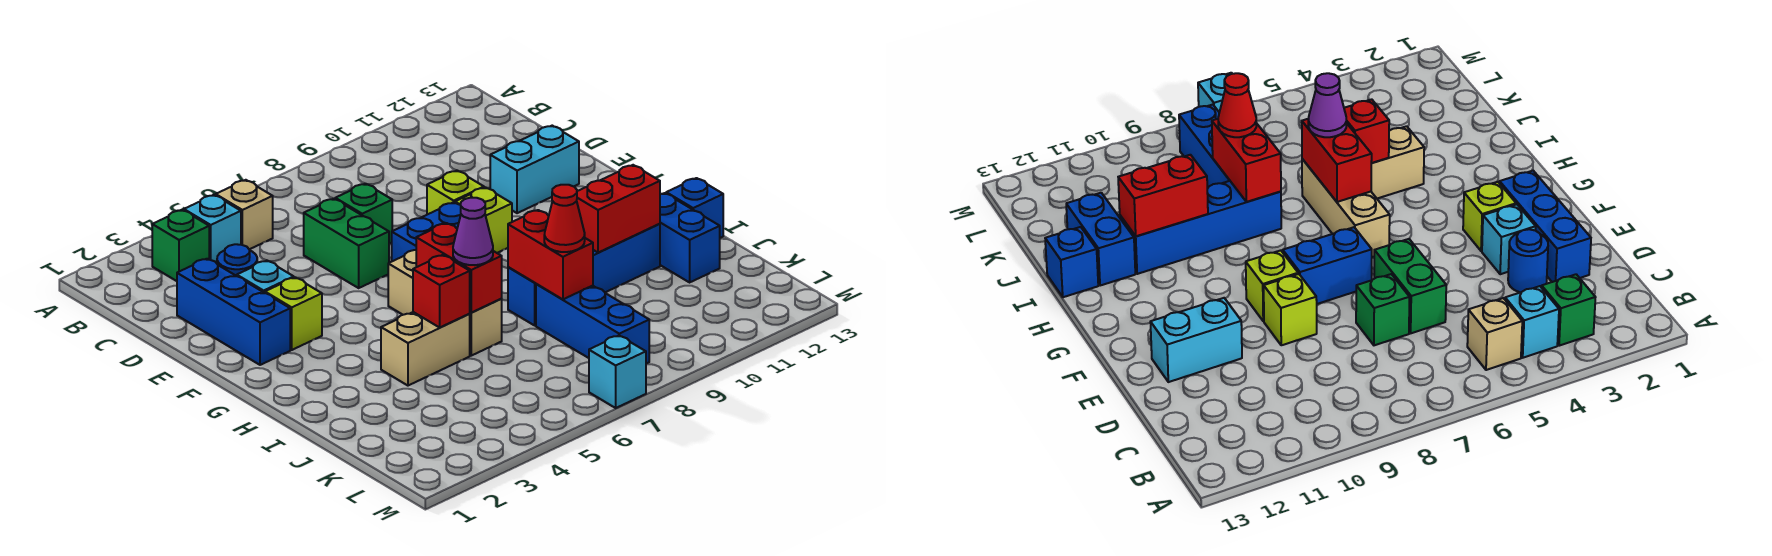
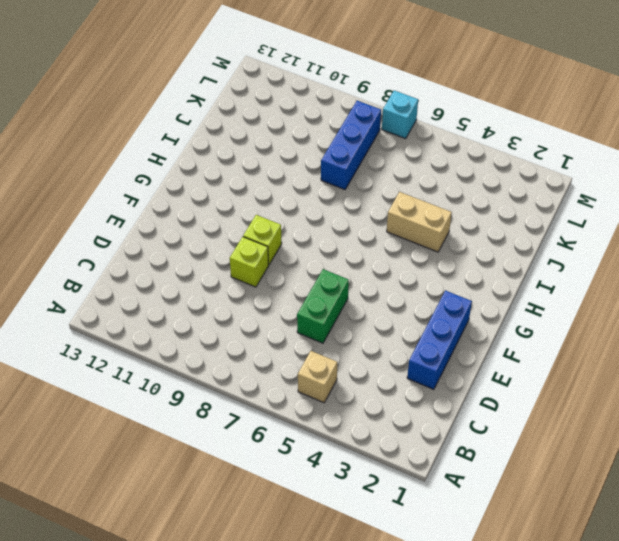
none -> green 1x1 brick [152,210,209,281]
none -> cyan 1x1 brick [184,195,241,263]
none -> blue 1x1 round brick [217,244,257,276]

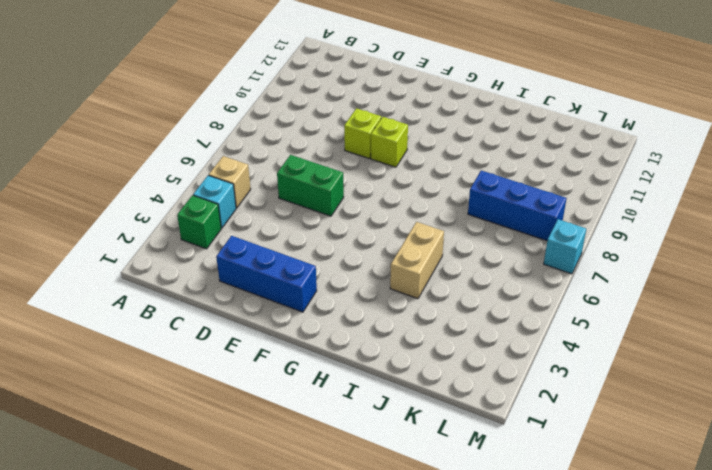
none -> blue 1x1 round brick [217,244,257,276]
none -> green 1x1 brick [335,184,392,244]
none -> cyan 1x1 brick [237,260,294,293]

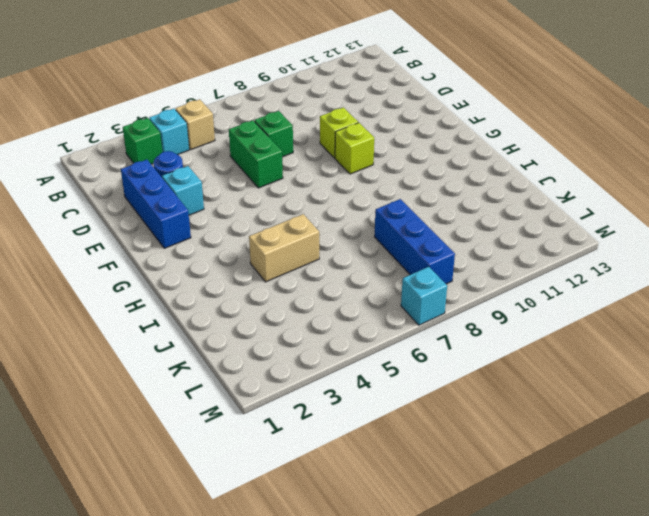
none -> cyan 1x2 brick [490,126,579,213]
none -> lime 1x1 brick [265,277,322,350]
none -> blue 1x2 brick [392,202,461,261]

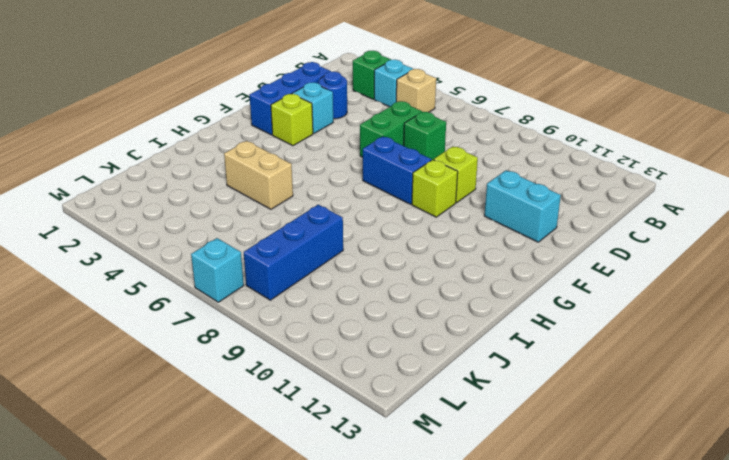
none -> tan 1x3 brick [388,250,502,356]
none -> blue 1x4 brick [508,224,660,325]
none -> blue 1x2 brick [660,193,720,282]

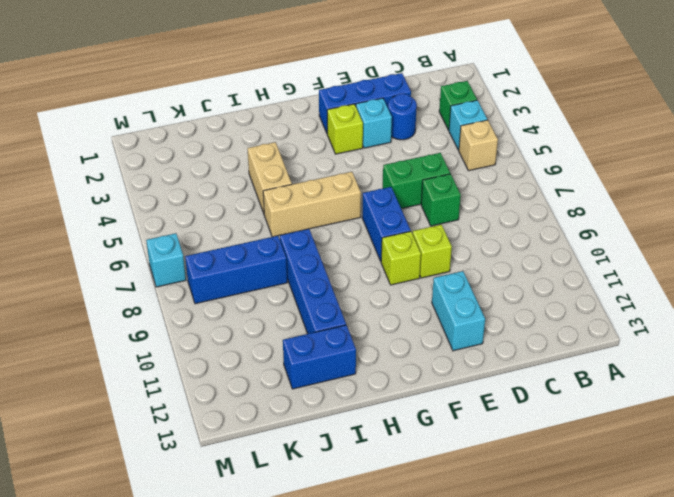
none -> blue 1x1 brick [666,178,723,238]
none -> red 1x2 brick [416,223,502,313]
none -> red 1x1 brick [413,255,470,327]

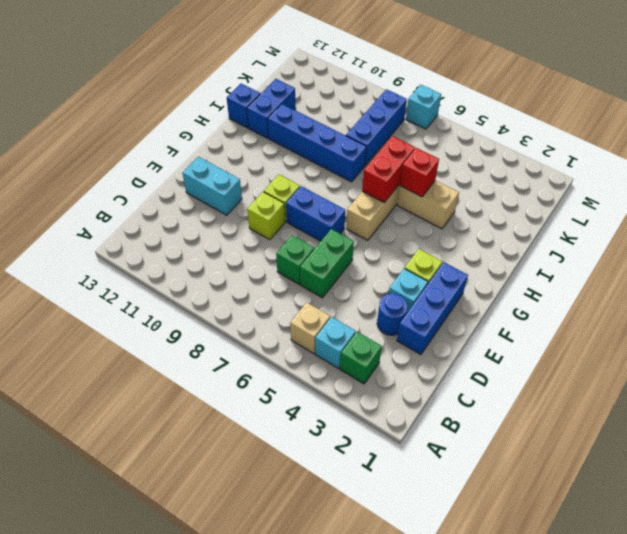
none -> red 1x2 brick [508,210,593,300]
none -> red 1x2 brick [577,165,660,253]
none -> purple 1x1 cone [453,198,493,265]

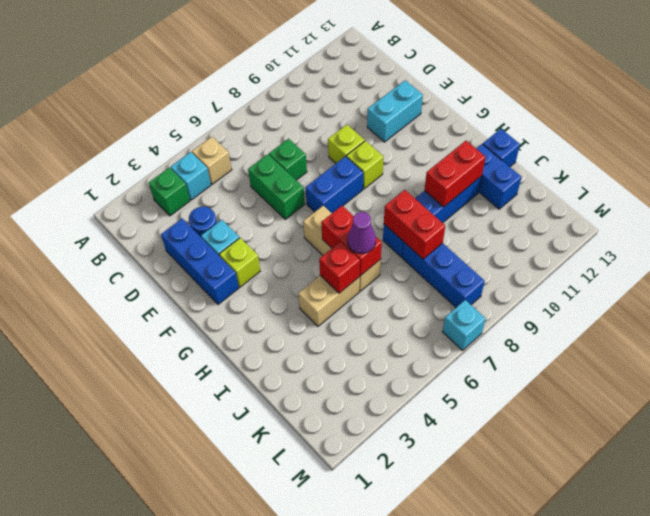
none -> red 1x1 cone [544,185,585,252]

